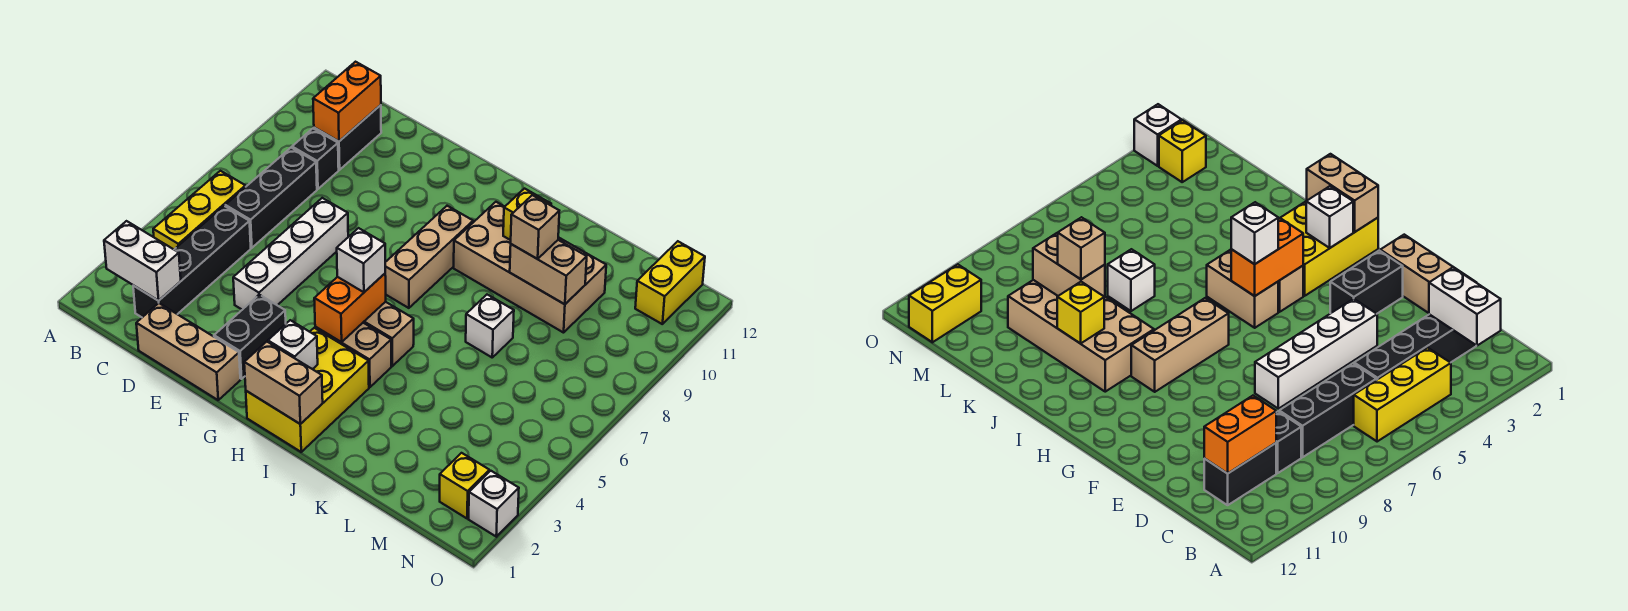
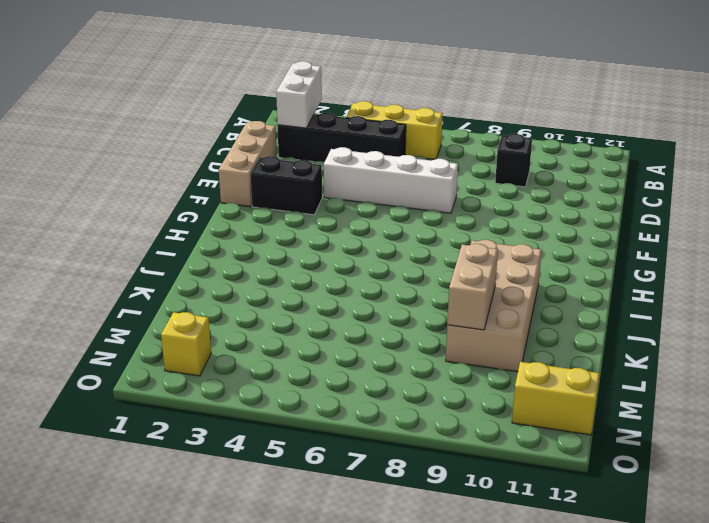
none -> black 1x3 brick [225,148,317,248]
none -> black 1x2 brick [314,105,381,170]
none -> yellow 2x3 brick [246,328,369,452]

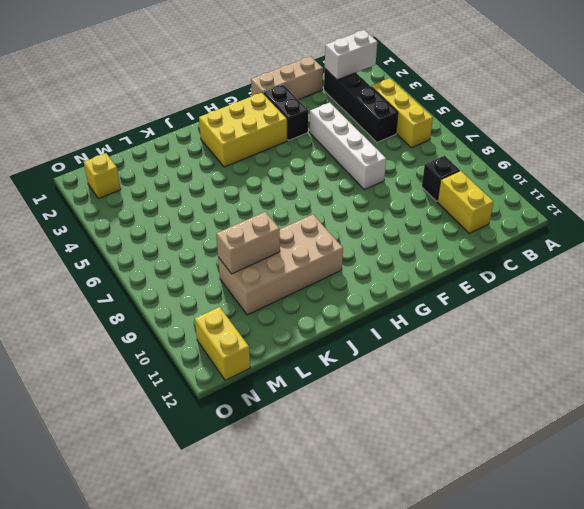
yellow 1x2 brick [437,171,494,233] -> black 1x2 brick [314,105,381,170]
yellow 2x3 brick [199,93,287,167] -> yellow 2x3 brick turned to [246,328,369,452]
none -> black 1x3 brick [225,148,317,248]
none -> tan 1x2 brick [315,323,391,387]
none -> tan 1x2 brick [363,302,414,366]

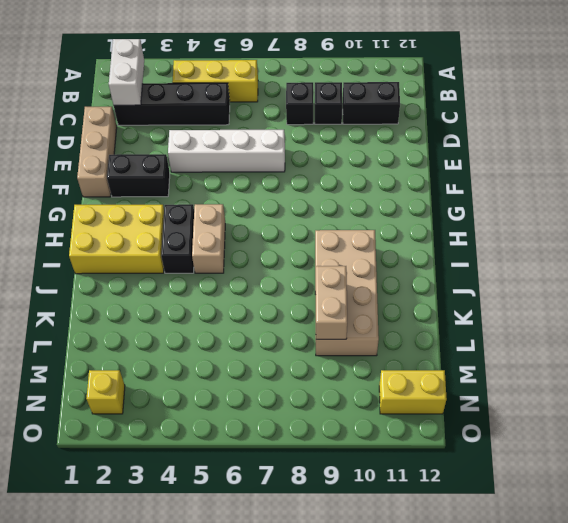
black 1x1 brick [286,82,313,125] -> black 1x3 brick [225,148,317,248]
black 1x2 brick [161,204,194,273] -> tan 1x2 brick [315,323,391,387]
none -> tan 1x3 brick [385,206,473,308]
none -> white 1x1 brick [466,295,514,357]
none -> white 1x1 brick [469,471,519,537]

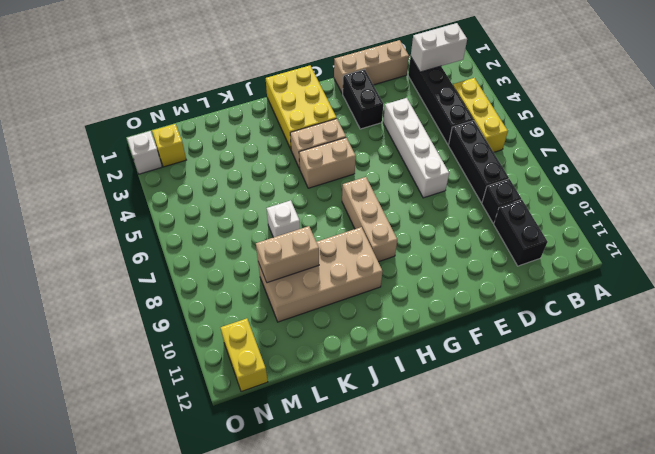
none -> orange 1x2 brick [313,62,381,141]
none -> tan 1x2 brick [244,342,323,424]
none -> white 1x1 brick [268,320,318,369]

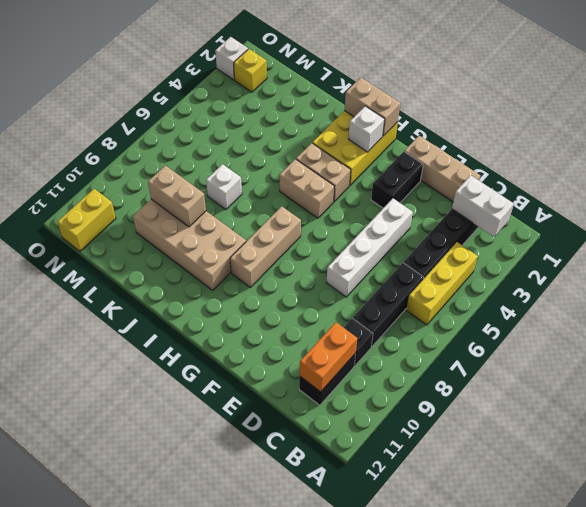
none -> orange 1x2 brick [314,274,386,342]
none -> yellow 1x1 brick [503,189,551,240]
none -> white 1x1 brick [337,228,385,292]

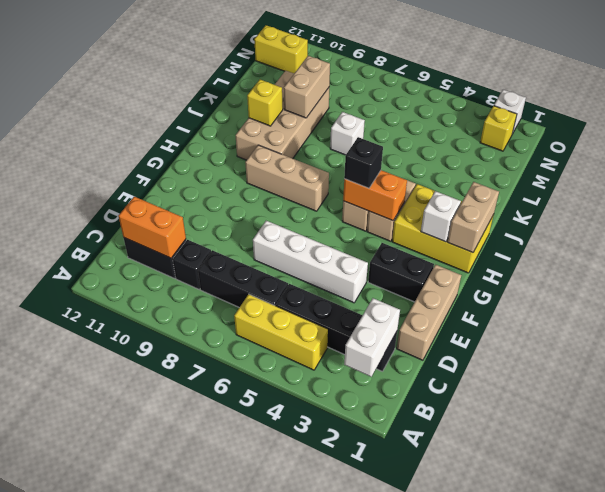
black 1x1 brick [344,137,383,188] -> white 1x1 brick [337,228,385,292]
none -> tan 1x1 brick [511,195,559,259]

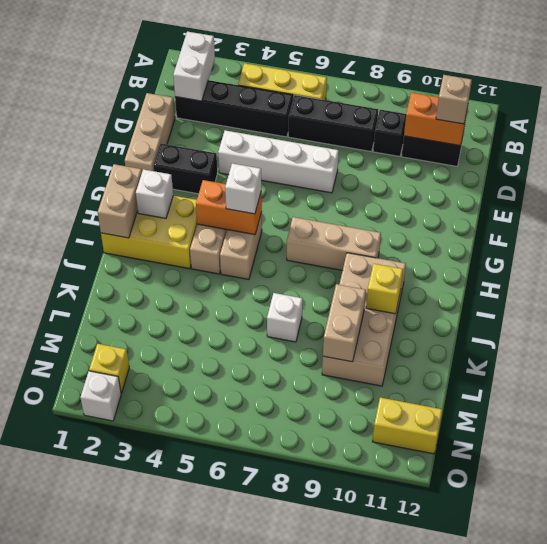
tan 1x1 brick [436,75,472,124] -> tan 1x1 brick moved to [511,195,559,259]

